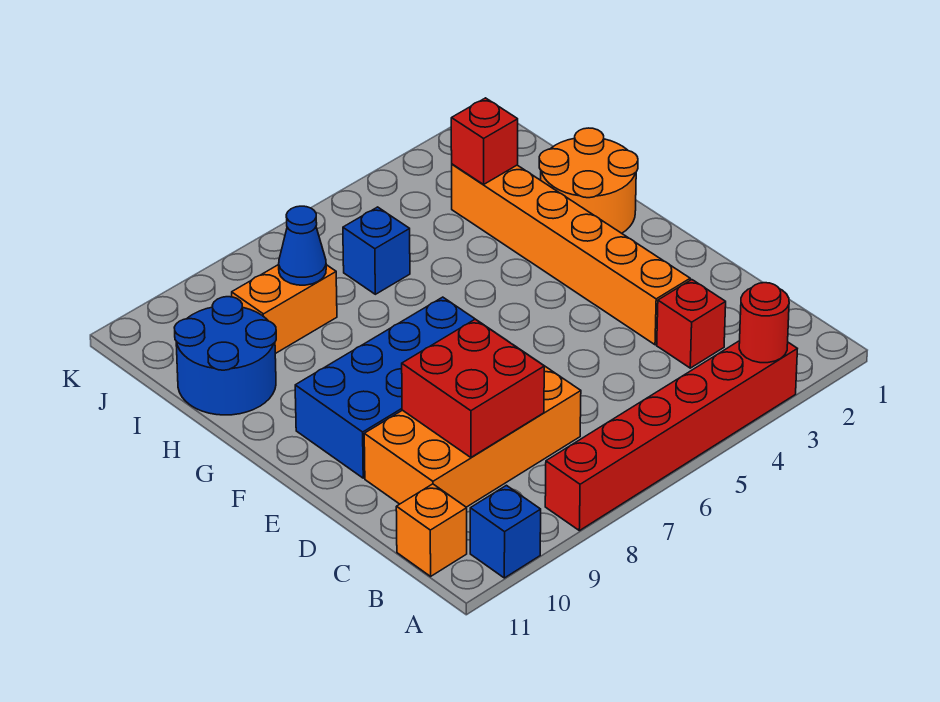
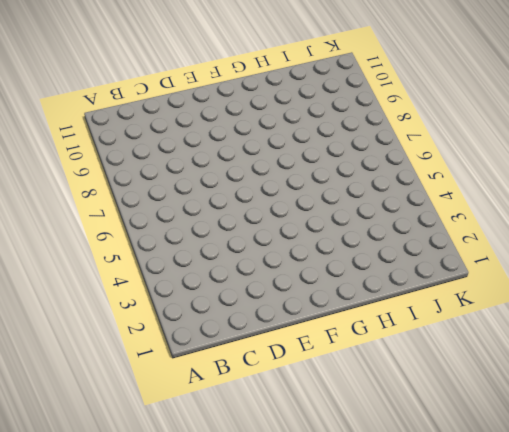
none -> red 1x6 brick [545,341,797,531]
none -> blue 1x1 brick [470,485,541,578]
none -> orange 1x1 brick [396,484,467,576]

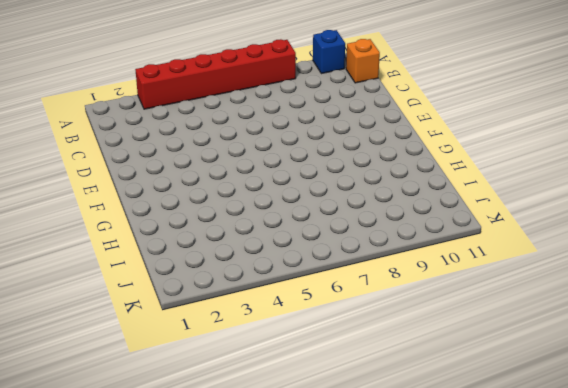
none -> red 1x1 brick [657,280,726,368]
none -> orange 2x4 brick [364,366,581,507]
none -> orange 1x6 brick [452,164,690,345]

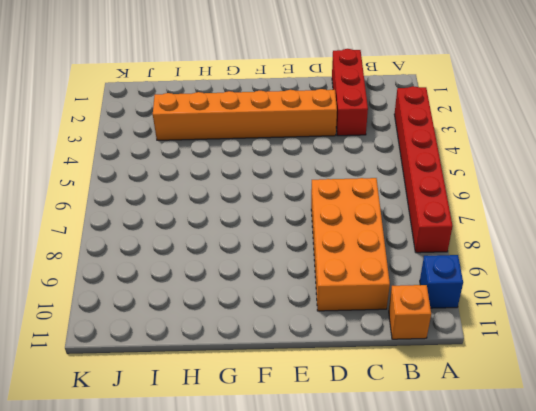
red 1x3 brick [332,49,368,136] -> red 1x1 brick [657,280,726,368]
none -> blue 2x4 brick [295,297,475,478]
none -> orange 2x2 round brick [539,128,638,233]
none -> blue 2x2 round brick [174,297,276,415]

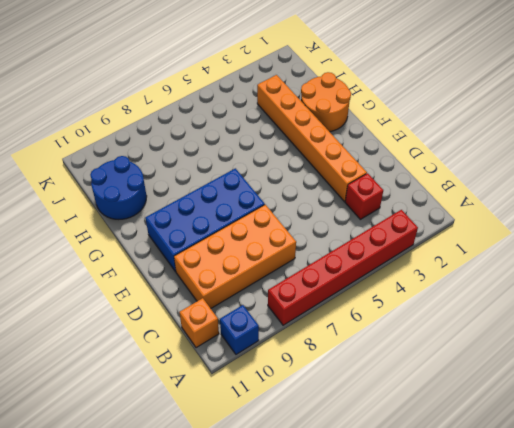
none -> blue 1x1 brick [343,207,410,294]
none -> orange 1x2 brick [232,265,337,354]
none -> red 1x1 round brick [739,283,789,363]

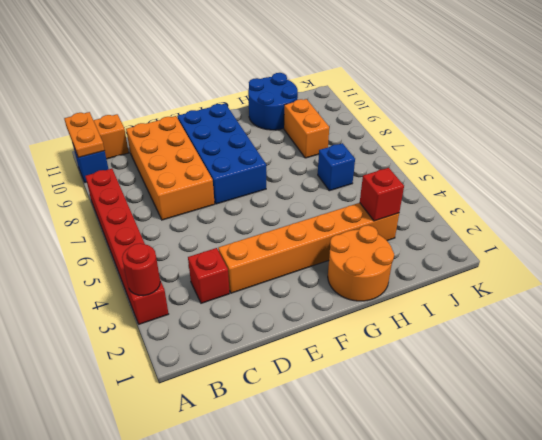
orange 1x2 plate [64,112,105,158] -> none
none -> red 2x2 brick [402,319,544,457]
none -> blue 1x1 cone [279,206,326,285]

